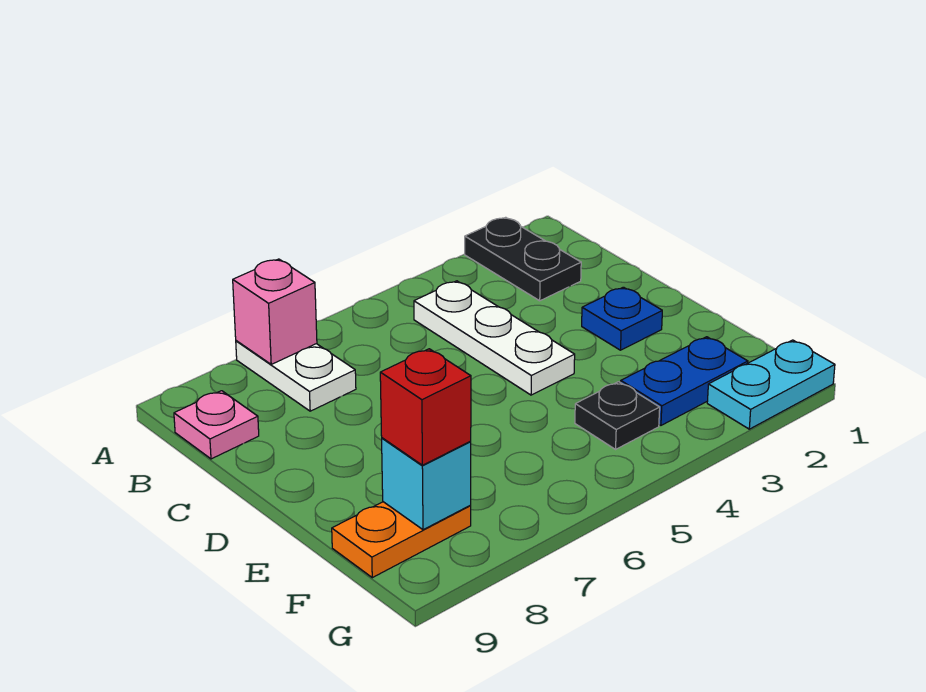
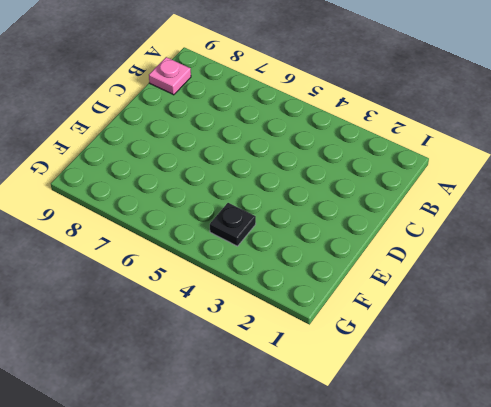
none -> black 1x2 plate [465,217,581,301]
none -> white 1x2 plate [236,341,356,411]
none -> white 1x3 plate [414,281,575,395]

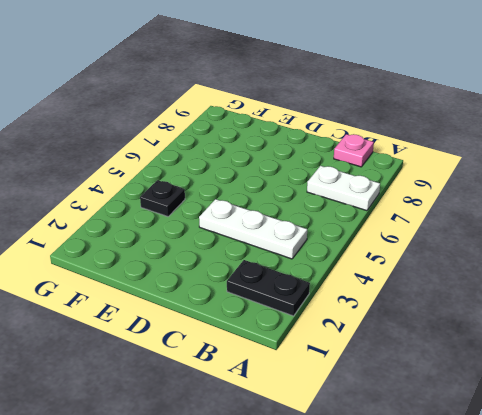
none -> blue 1x1 plate [582,287,662,350]
none -> blue 1x2 plate [621,337,748,425]
none -> orange 1x2 plate [332,502,471,578]

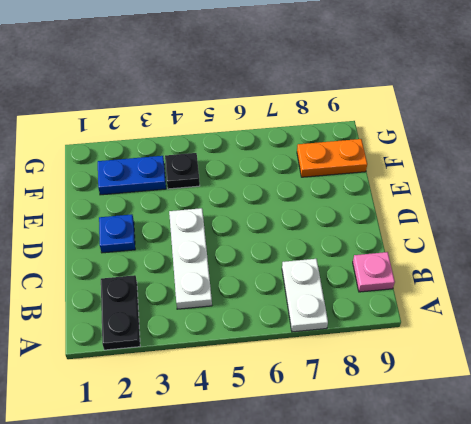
none -> cyan 1x2 plate [707,340,835,429]
none -> pink 1x1 brick [233,259,317,364]
none -> cyan 1x1 brick [382,438,471,530]

